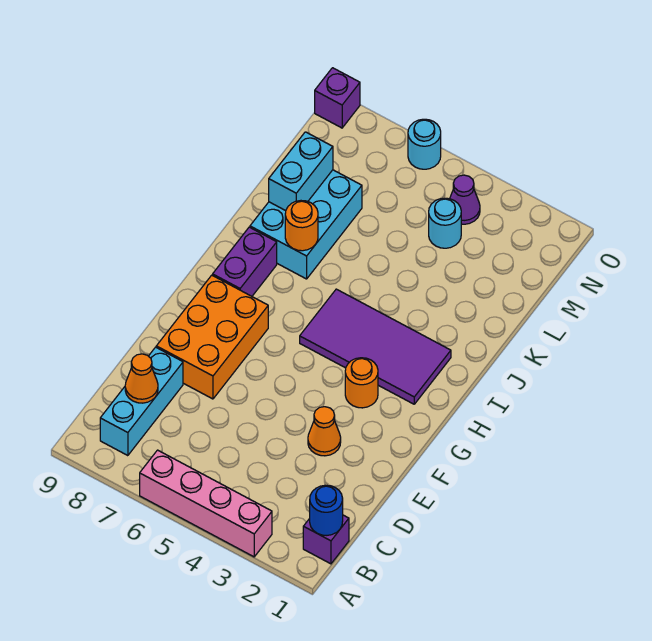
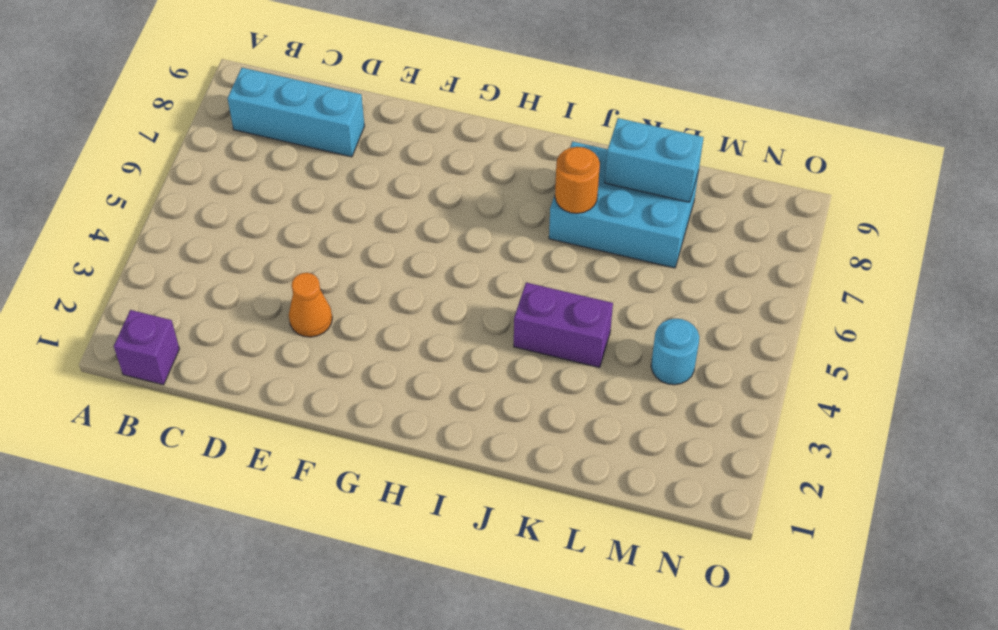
purple 1x2 brick [514,282,613,368] -> purple 1x2 brick moved to [213,227,277,296]
none -> pink 1x4 brick [140,450,272,557]
none -> orange 2x3 brick [156,275,268,399]
none -> orange 1x1 round brick [345,358,378,408]

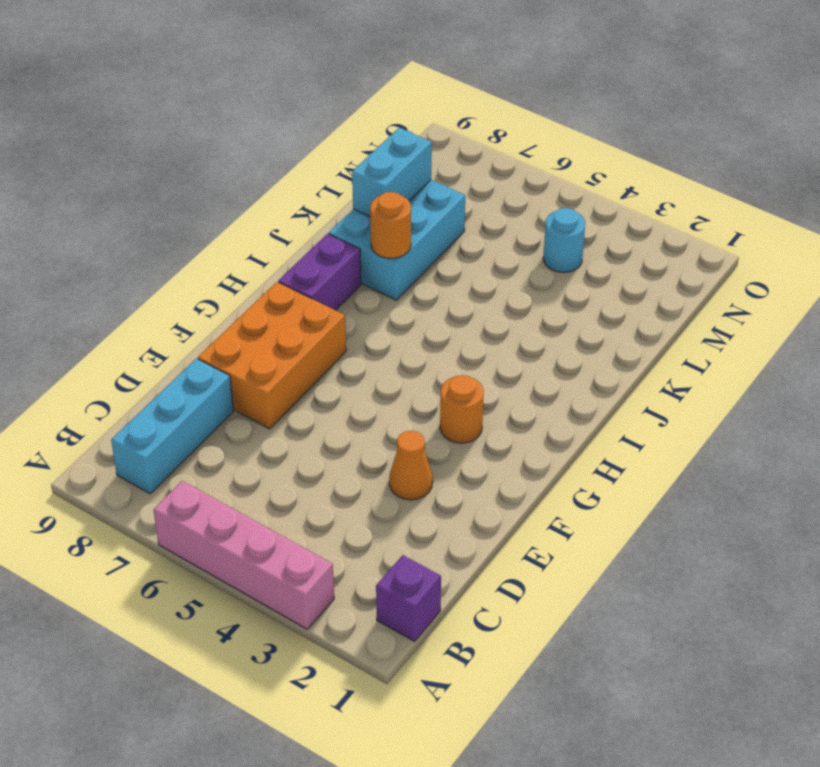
none -> purple 2x4 tile [300,289,451,404]
none -> purple 1x1 cone [450,175,480,224]
none -> cyan 1x1 round brick [408,119,441,169]

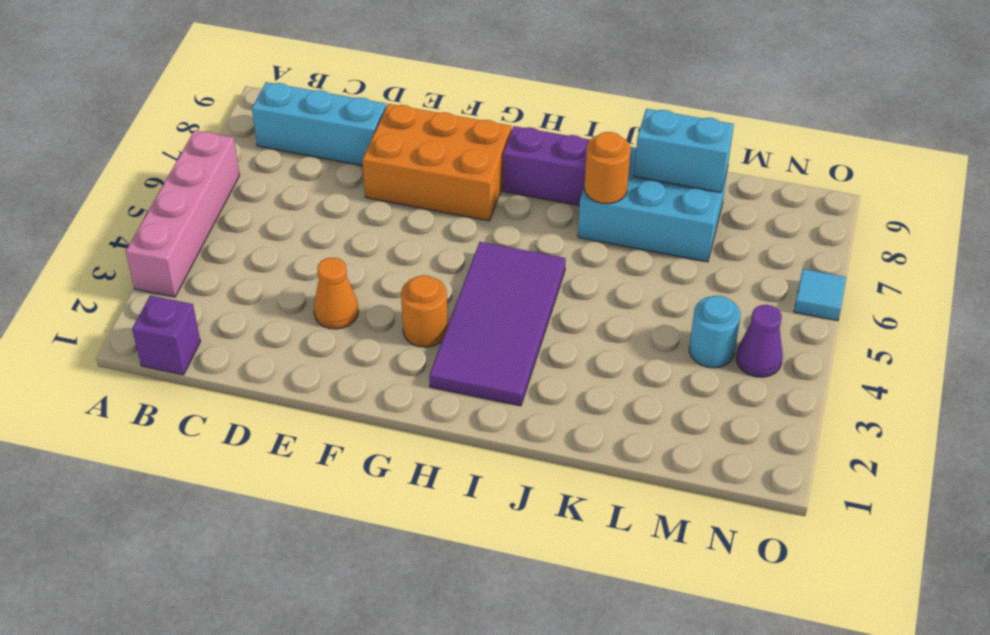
cyan 1x1 tile [794,269,846,321] -> cyan 1x1 round brick [408,119,441,169]
none -> purple 1x1 brick [315,68,360,128]
none -> blue 1x1 round brick [310,485,343,535]
none -> orange 1x1 cone [125,354,158,403]

